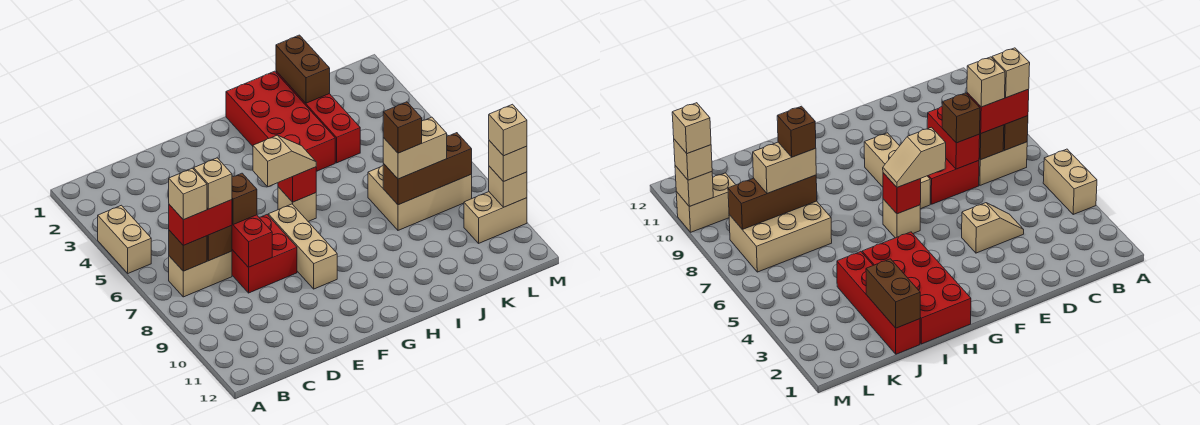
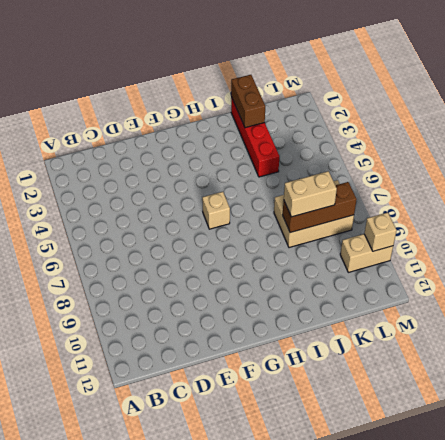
none -> tan 1x2 brick [98,205,151,273]
none -> tan 1x2 brick [169,251,232,297]
none -> tan 1x2 slope [962,203,1024,253]

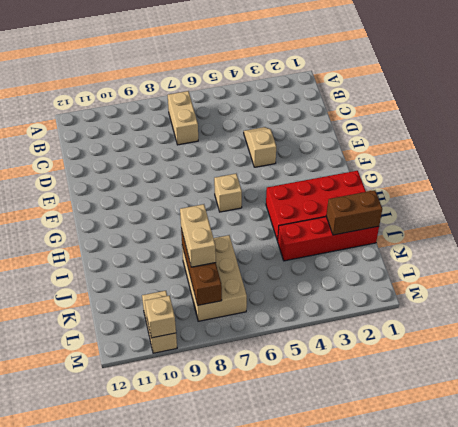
none -> tan 1x2 brick [98,205,151,273]
none -> red 2x2 brick [232,215,297,293]
none -> tan 1x3 brick [268,204,337,289]

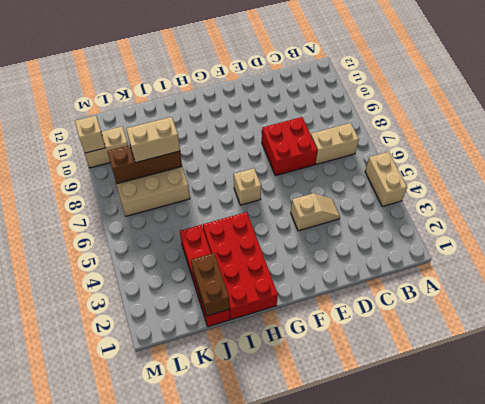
none -> tan 1x3 brick [268,204,337,289]
none -> brown 1x1 brick [169,230,207,271]
none -> brown 1x1 brick [207,226,232,261]

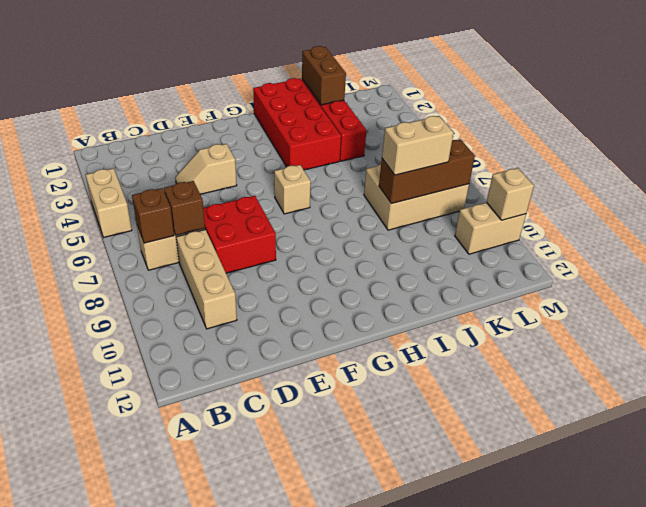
tan 1x3 brick [176,229,237,329] -> tan 1x3 brick moved to [268,204,337,289]
none -> red 1x2 brick [232,215,272,267]
none -> red 1x1 brick [278,167,316,202]
none -> red 1x2 brick [169,200,232,245]

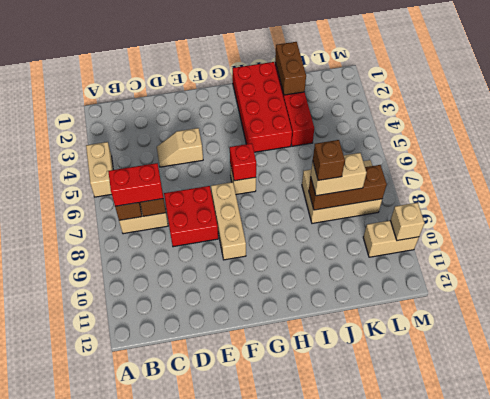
none -> red 1x2 brick [232,215,272,267]
none -> brown 1x1 brick [232,173,257,225]
none -> tan 1x2 slope [253,135,316,187]

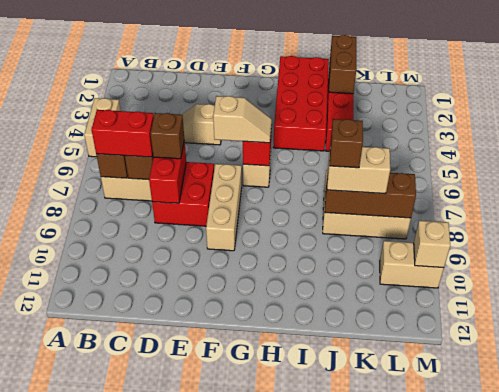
none -> tan 1x1 brick [489,141,527,182]
none -> tan 1x1 brick [169,168,207,220]
none -> tan 1x1 brick [194,158,232,209]

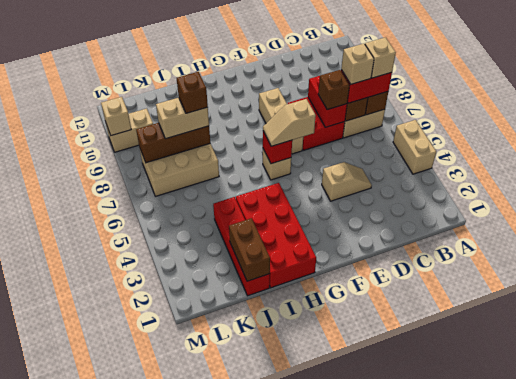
none -> tan 1x1 brick [489,141,527,182]
none -> tan 1x1 brick [489,104,527,156]

